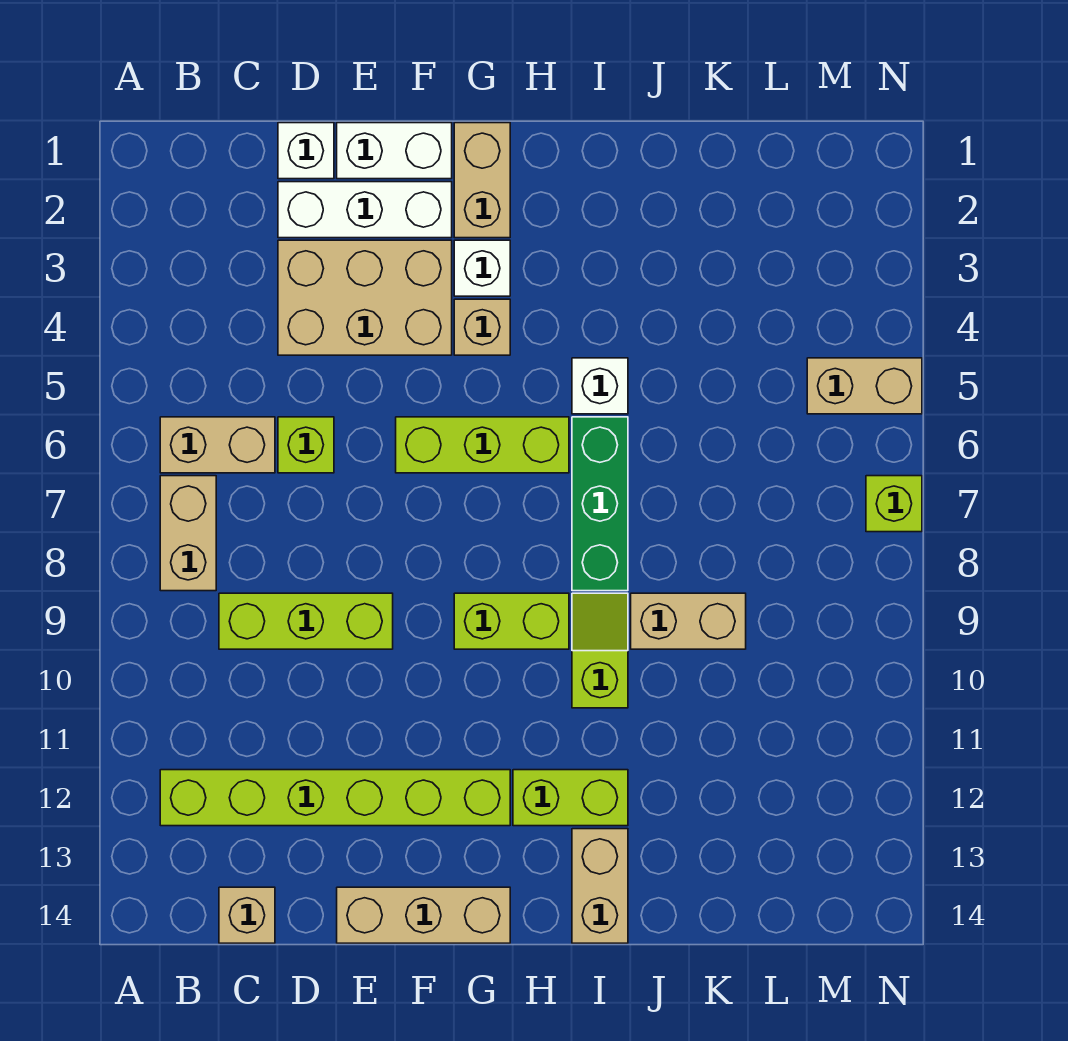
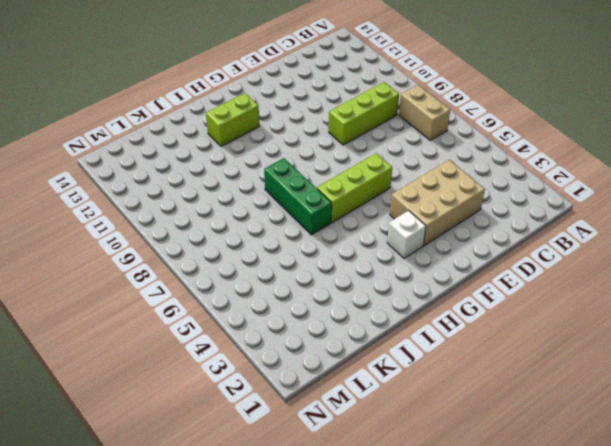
none -> tan 1x2 brick [160,417,275,473]
none -> lime 1x6 brick [160,770,510,826]
none -> tan 1x1 brick [219,887,275,943]

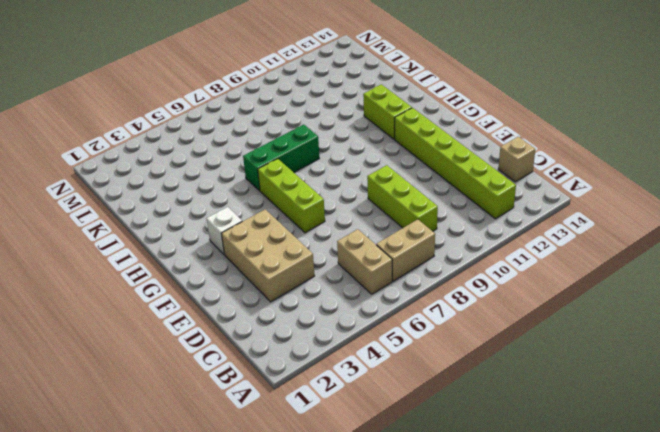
none -> white 1x1 brick [278,123,334,179]
none -> white 1x3 brick [278,182,452,238]
none -> lime 1x1 brick [278,417,334,473]

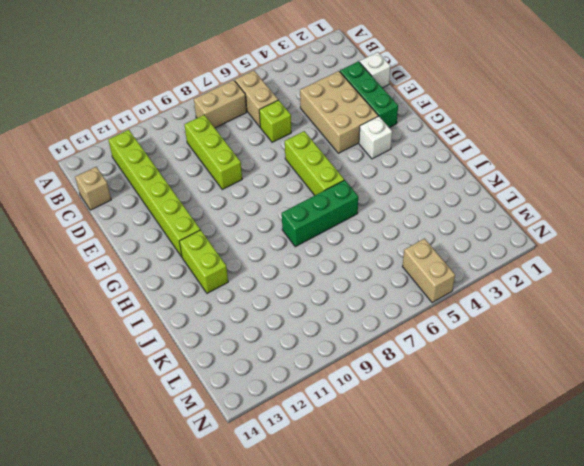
green 1x3 brick [340,61,398,128] -> white 1x3 brick [278,182,452,238]
none -> white 1x2 brick [337,123,452,179]
none -> tan 1x3 brick [337,887,510,943]
none -> tan 1x2 brick [454,123,510,238]

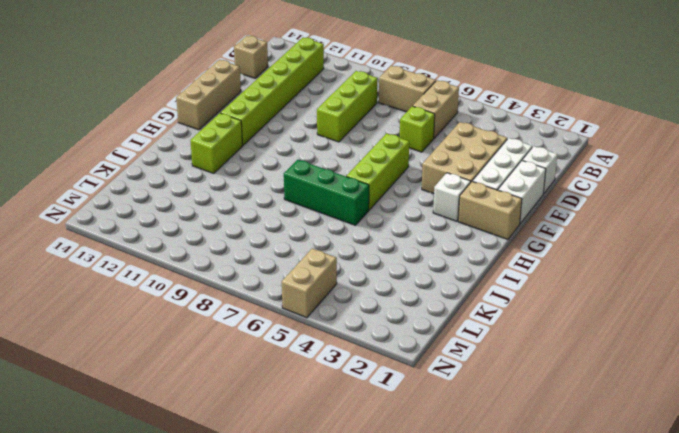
none -> tan 1x1 brick [454,299,510,355]
none -> lime 1x2 brick [454,593,569,649]
none -> white 1x1 brick [572,358,628,414]

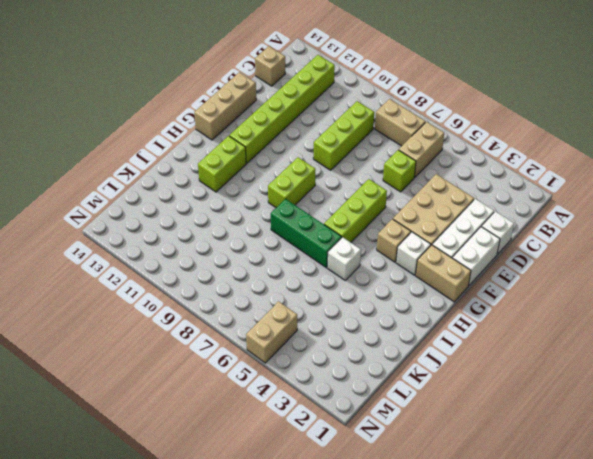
none -> lime 1x2 slope [572,593,628,708]
none -> tan 1x2 brick [572,829,628,943]
none -> tan 1x2 brick [631,593,746,649]

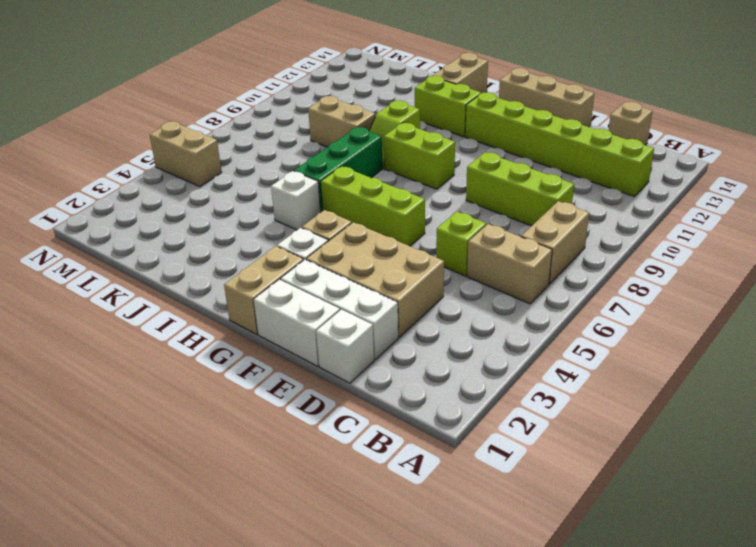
none -> lime 1x1 brick [866,476,922,532]

